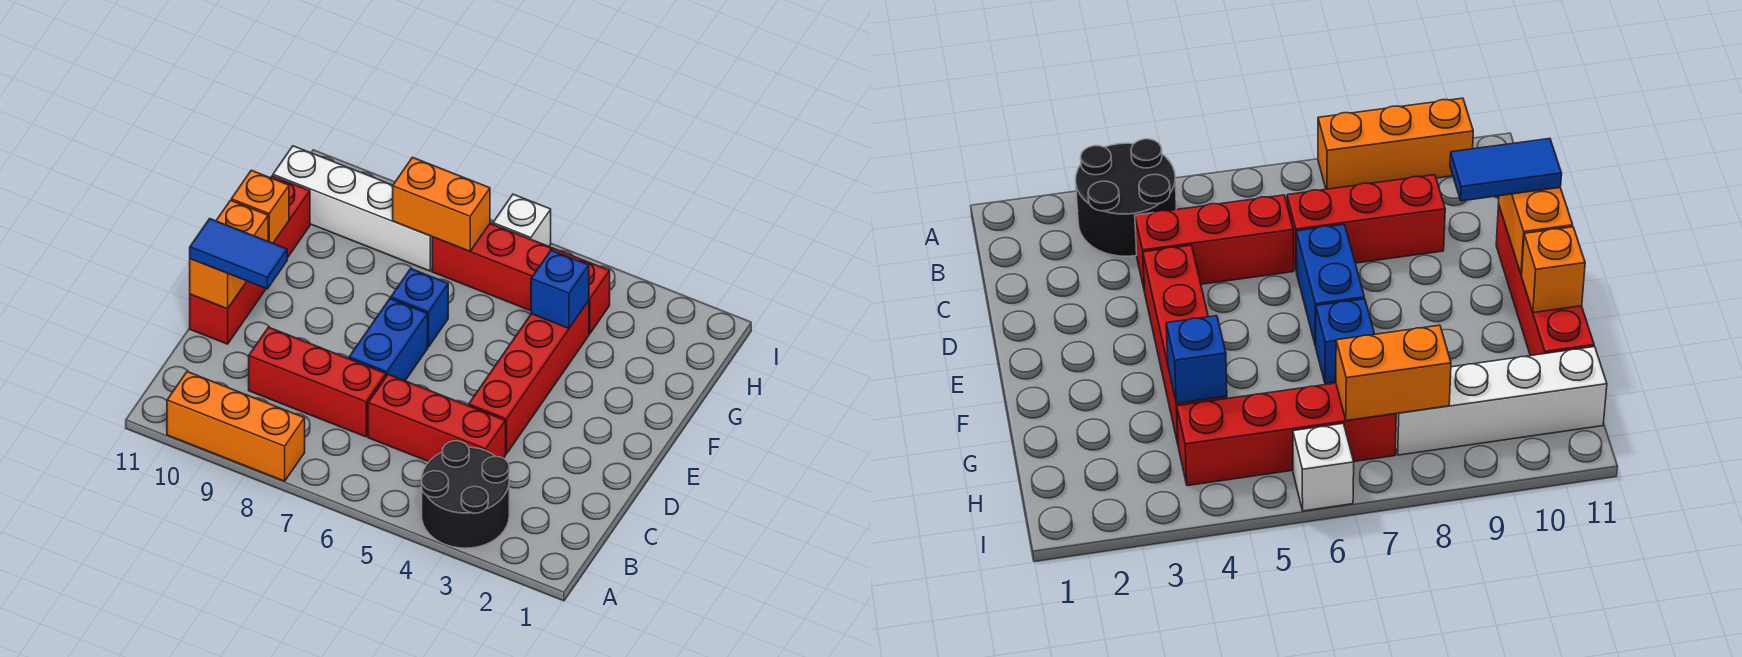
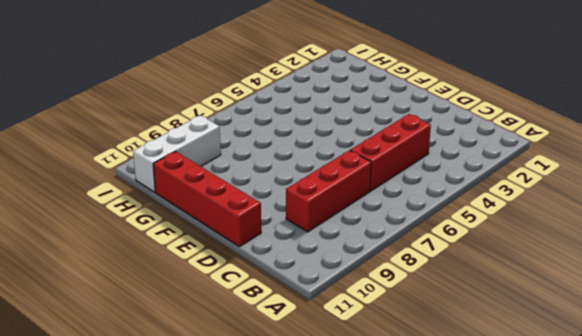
white 1x3 brick [133,115,221,192] -> white 1x4 brick [273,146,432,271]
none -> black 2x2 round brick [422,441,509,548]
none -> orange 1x3 brick [167,372,305,481]
none -> red 1x4 brick [469,301,589,454]

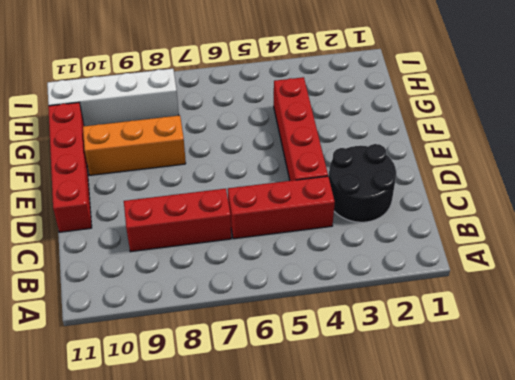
black 2x2 round brick [329,144,396,222] -> black 2x2 round brick moved to [422,441,509,548]
orange 1x3 brick [83,115,186,175] -> orange 1x3 brick moved to [167,372,305,481]
none -> blue 1x2 brick [349,299,428,381]
none -> blue 1x1 brick [391,269,448,347]
none -> red 1x4 brick [432,224,610,334]

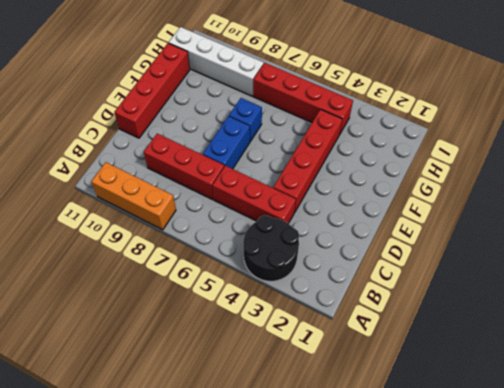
none -> white 1x1 brick [493,194,551,246]
none -> orange 1x2 brick [190,200,268,309]
none -> orange 1x1 brick [231,170,289,243]

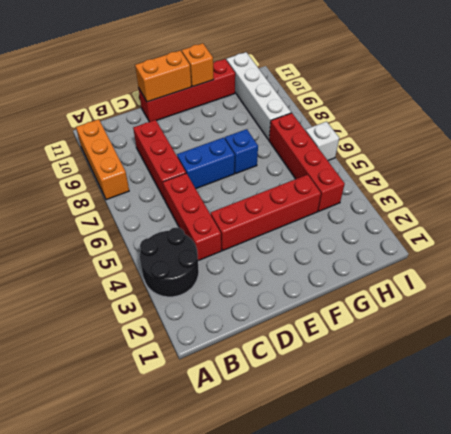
none -> blue 1x1 brick [531,250,589,328]
none -> orange 1x2 brick [393,157,490,251]
none -> blue 1x2 tile [190,219,287,289]

